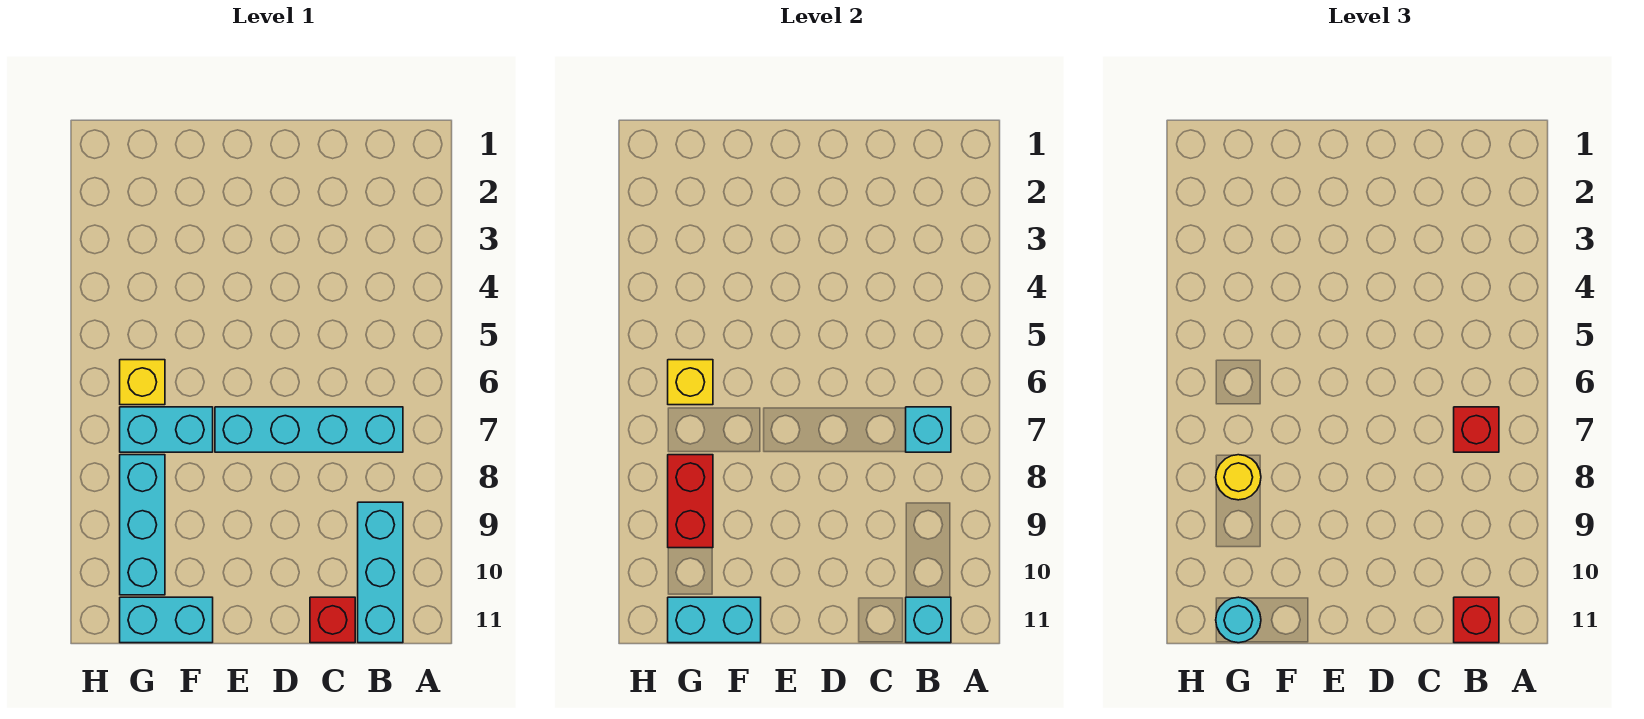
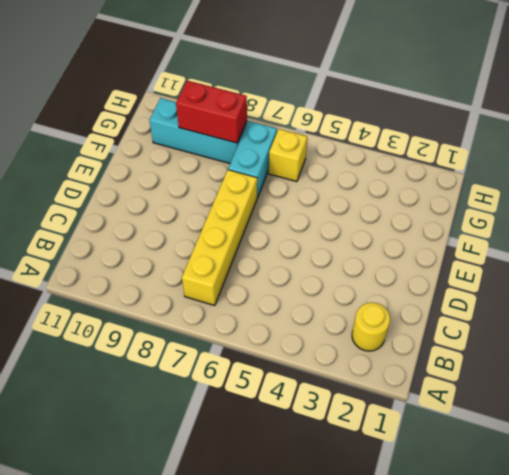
yellow 1x1 round brick [352,302,390,351] -> yellow 1x1 round brick moved to [1216,455,1261,500]
yellow 1x4 brick [182,170,257,306] -> cyan 1x4 brick [215,407,403,452]
none -> cyan 1x3 brick [358,502,403,643]
none -> red 1x1 brick [310,597,355,643]
none -> cyan 1x2 brick [120,597,213,643]

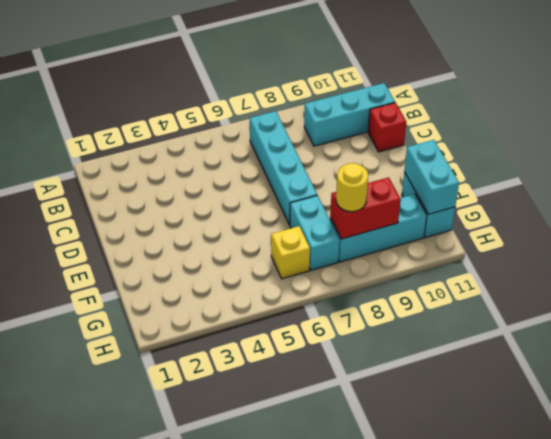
none -> cyan 1x1 brick [906,407,951,452]
none -> cyan 1x1 brick [906,597,951,643]
none -> yellow 1x1 brick [668,360,713,405]

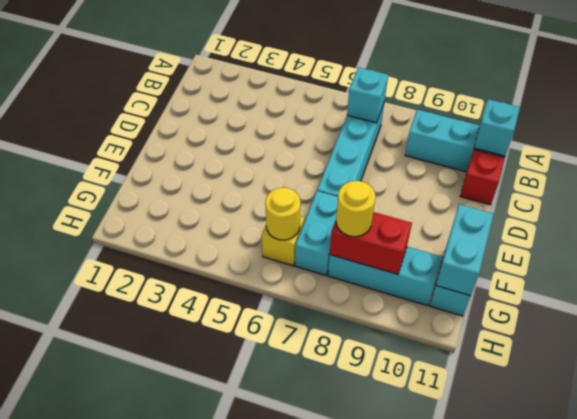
yellow 1x1 round brick [265,188,301,240] -> yellow 1x1 brick [668,360,713,405]
none -> red 1x1 brick [1454,407,1499,452]
none -> red 1x1 brick [1454,597,1499,643]
none -> cyan 1x1 round brick [1216,597,1261,643]

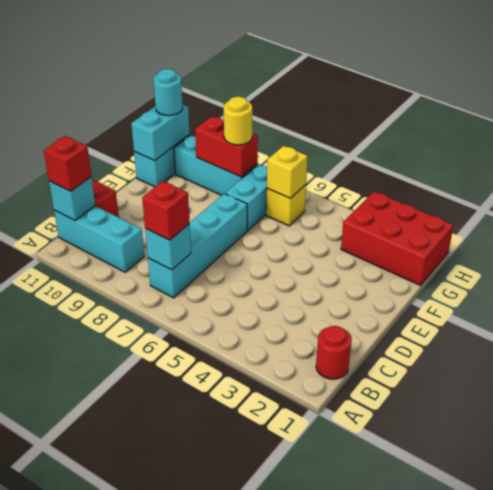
red 1x1 round brick [316,326,352,379] -> none
red 2x3 brick [341,192,454,285] -> none

